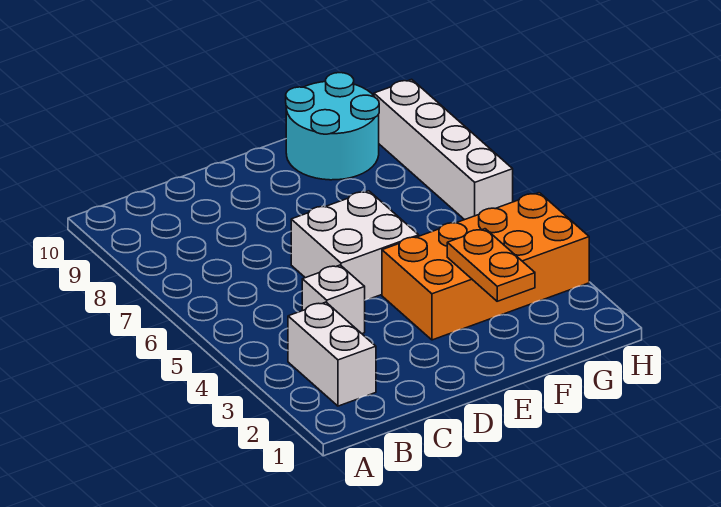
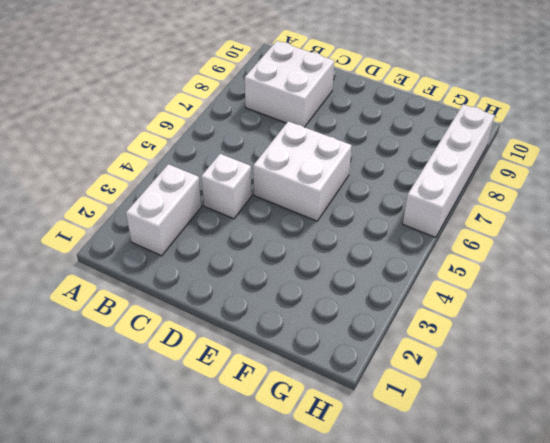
white 2x2 brick [245,41,334,127] -> none
none -> orange 2x4 brick [382,193,589,340]
none -> cyan 2x2 round brick [286,73,379,180]

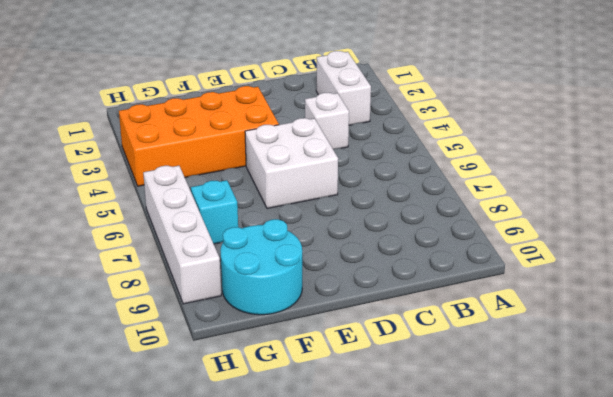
cyan 1x1 brick [191,180,238,244] -> none
none -> orange 1x2 plate [447,229,535,301]

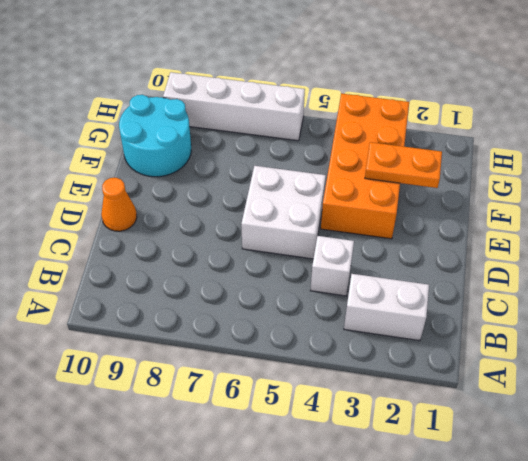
orange 1x1 cone [101,178,137,231] -> none

